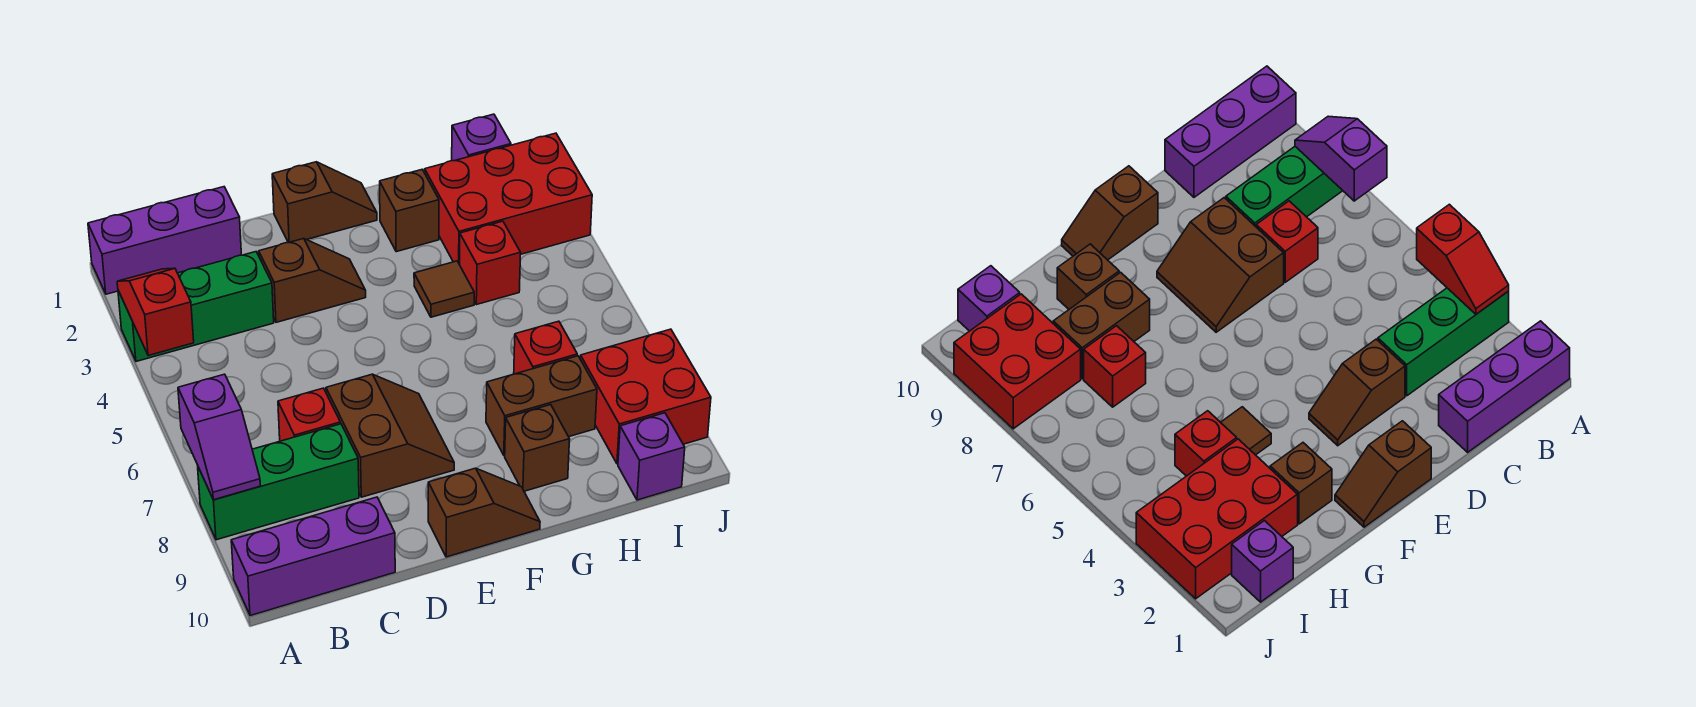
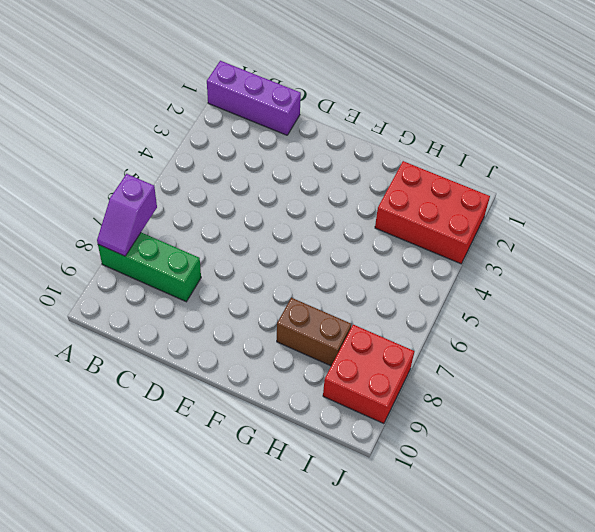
none -> green 1x3 brick [118,252,274,361]
none -> purple 1x3 brick [231,497,395,616]
none -> red 1x1 brick [278,388,340,441]

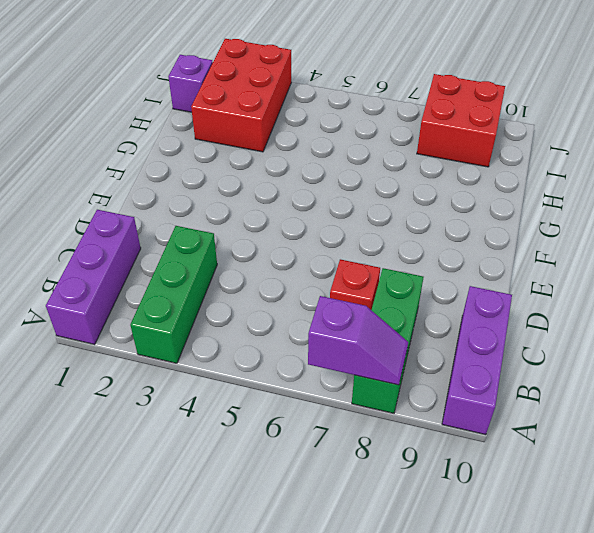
none -> brown 1x2 slope [259,239,366,322]
none -> brown 2x2 slope [326,374,454,497]
none -> brown 1x2 slope [272,162,377,243]

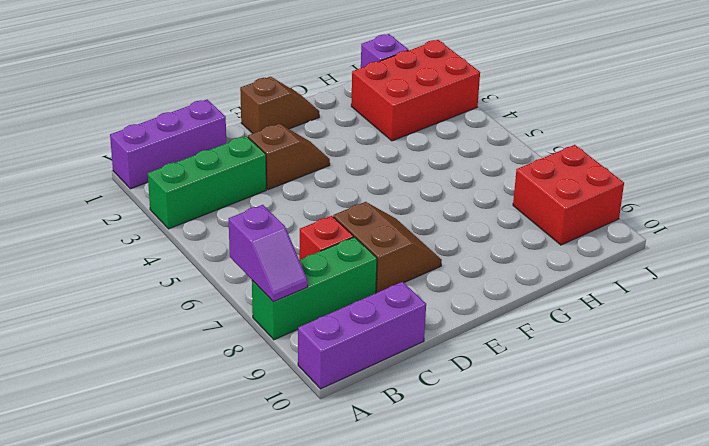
none -> brown 1x2 slope [428,468,540,557]
none -> brown 1x1 brick [380,170,439,252]
none -> brown 1x1 tile [414,261,474,317]

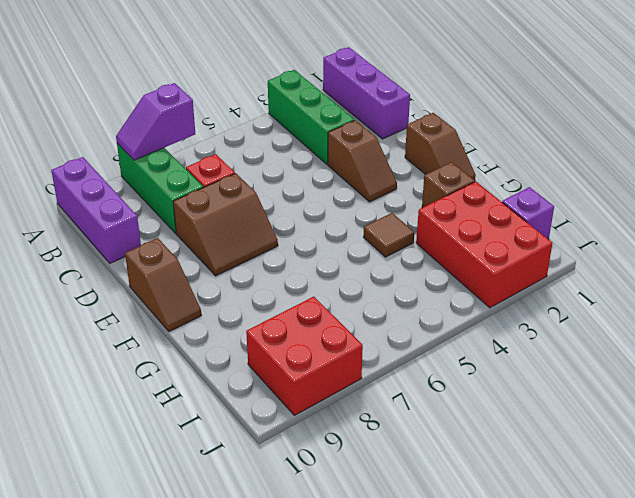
none -> brown 1x2 brick [486,356,597,456]
none -> brown 1x1 brick [505,405,570,491]
none -> red 1x1 brick [460,221,521,305]

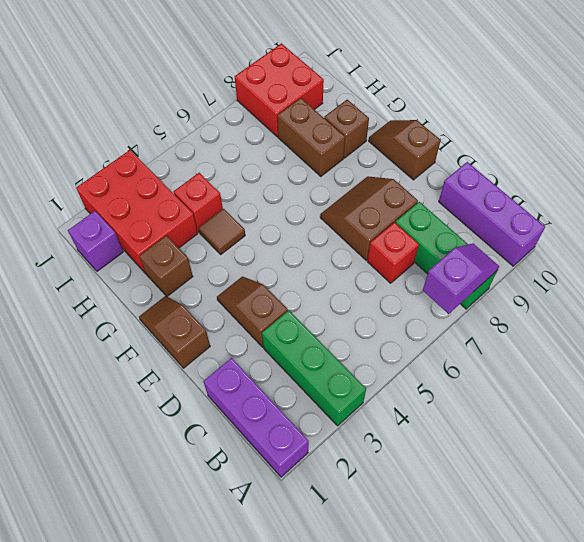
none -> red 1x1 brick [514,321,577,374]
none -> purple 1x1 brick [618,413,685,500]
none -> red 1x2 slope [117,268,194,356]

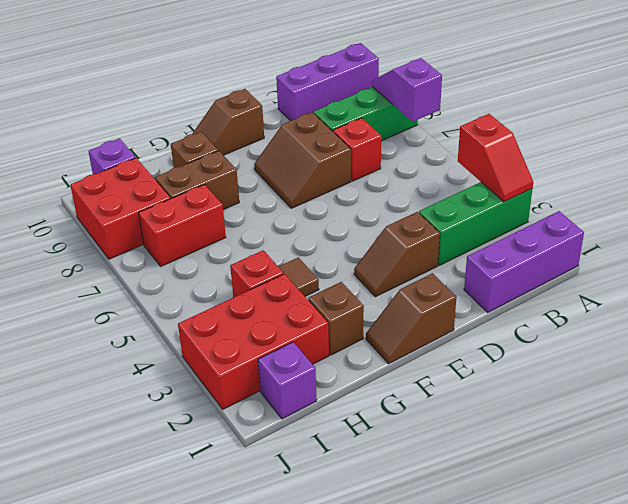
red 1x2 brick [139,185,226,266] -> red 1x1 brick [514,321,577,374]

